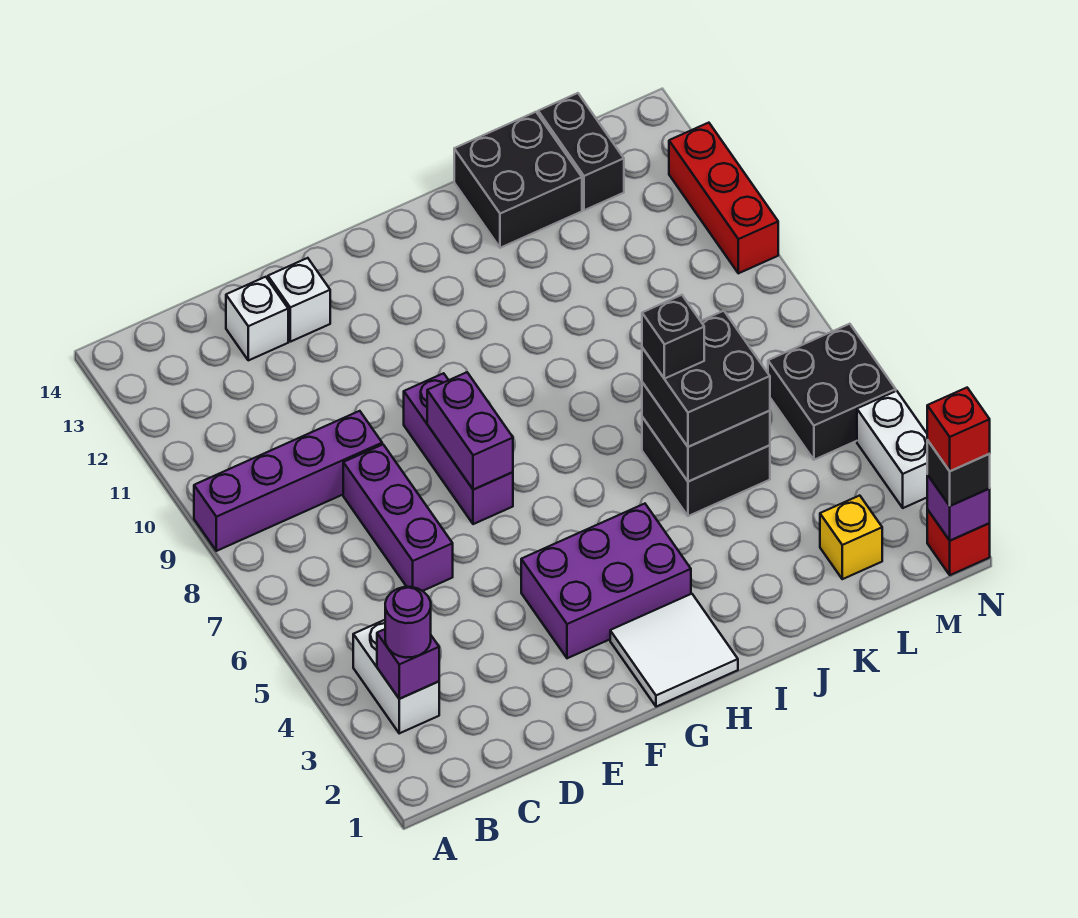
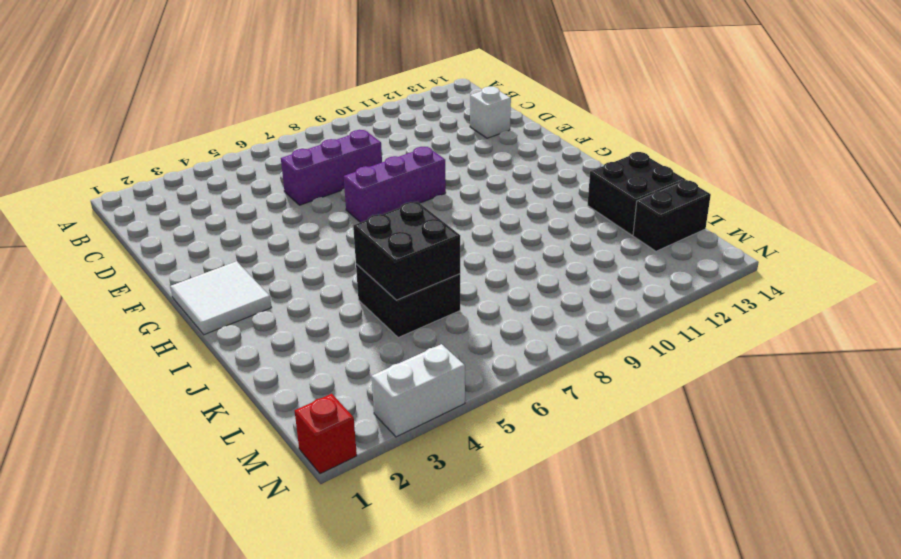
none -> purple 1x4 brick [194,411,382,551]
none -> white 1x2 brick [353,620,439,733]
none -> white 1x1 brick [268,258,330,342]

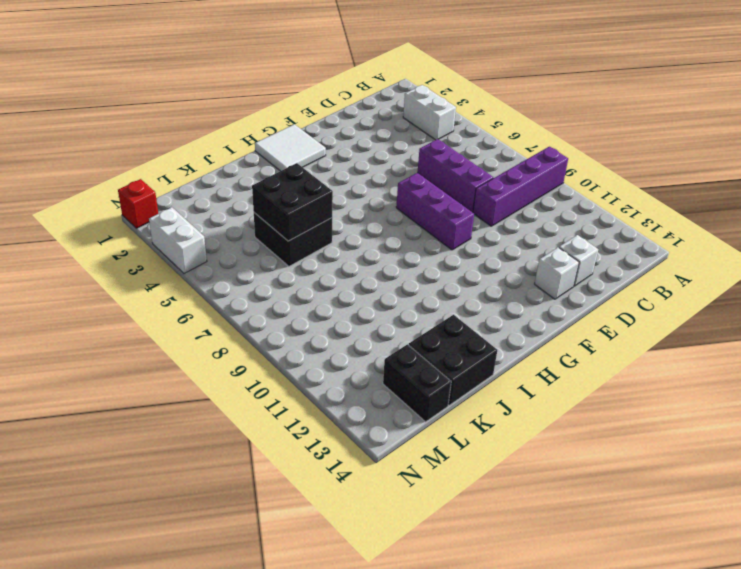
none -> purple 2x3 brick [521,504,691,658]
none -> yellow 1x1 brick [820,496,882,579]
none -> black 2x2 brick [768,324,896,460]

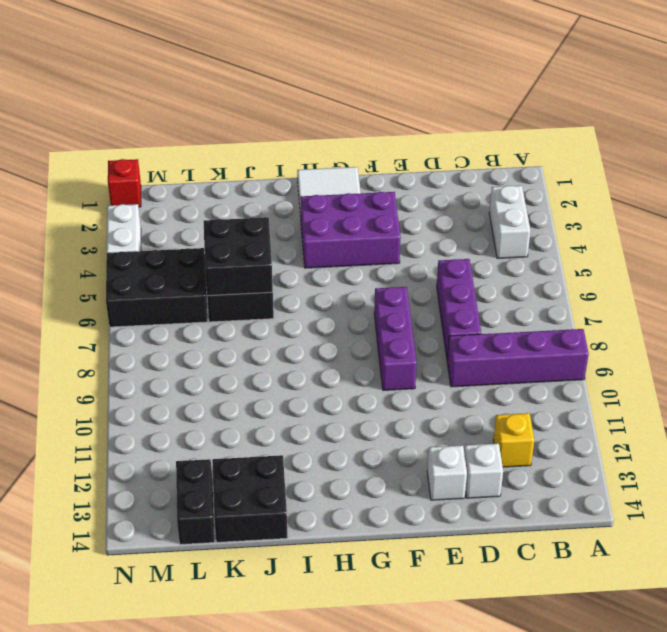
yellow 1x1 brick [493,413,534,467] -> yellow 1x1 brick moved to [820,496,882,579]
black 2x3 brick [106,248,208,327] -> black 2x2 brick [768,324,896,460]
none -> red 1x3 brick [669,123,778,273]
none -> purple 1x1 brick [377,629,439,699]
none -> purple 1x2 brick [427,372,513,490]

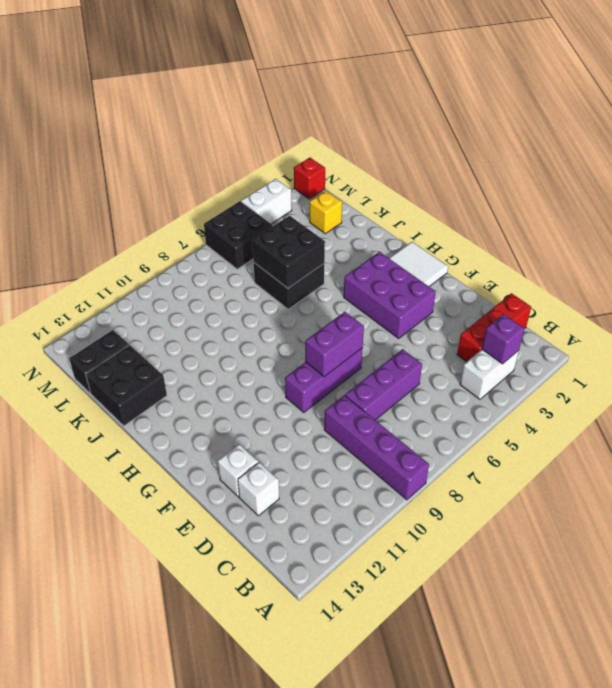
red 1x3 brick [457,293,531,362] -> red 1x3 brick moved to [669,123,778,273]
none -> purple 1x1 brick [927,475,990,541]
none -> purple 1x1 round brick [385,587,431,658]
none -> black 2x2 brick [642,311,770,447]

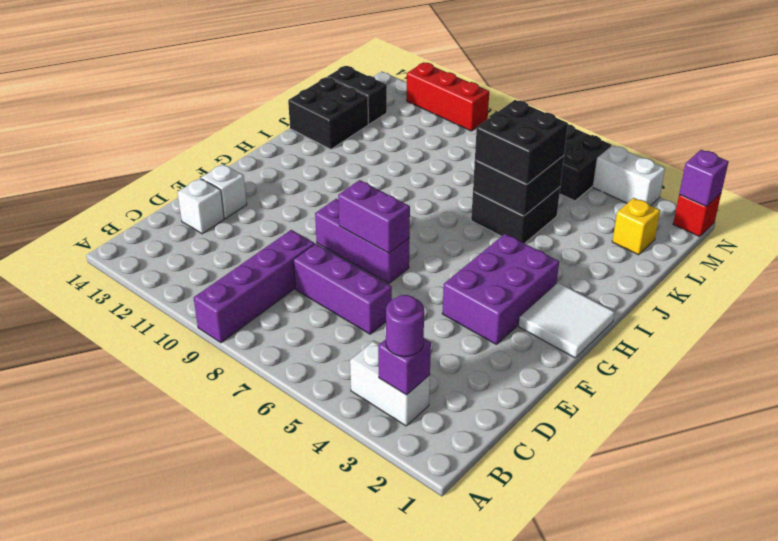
none -> black 1x1 brick [927,440,990,506]
none -> black 1x1 brick [642,295,704,379]
none -> red 1x1 brick [927,388,990,471]

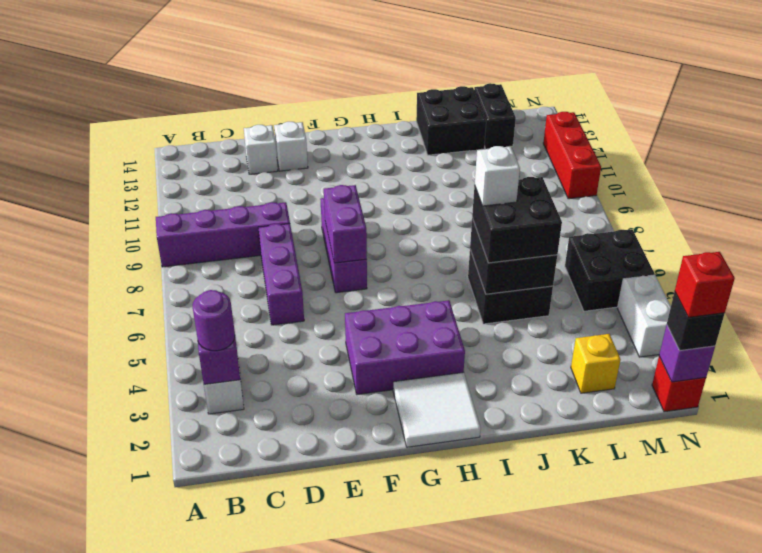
white 1x1 brick [475,146,520,206] -> black 1x1 brick [642,295,704,379]

